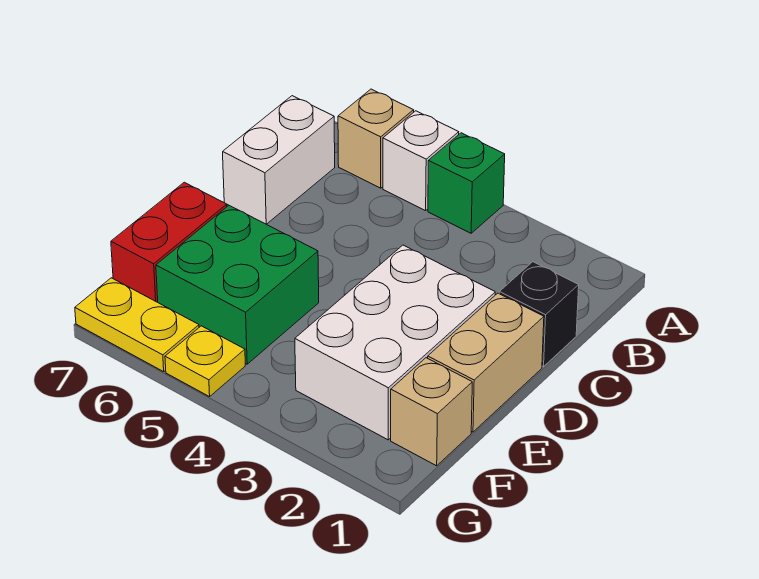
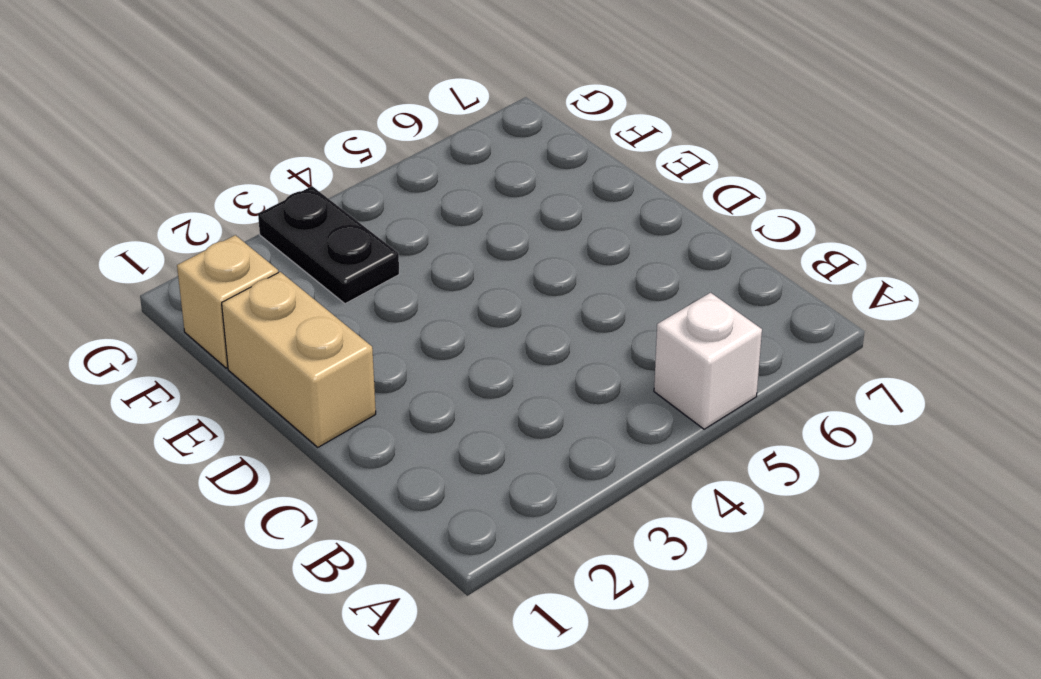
black 1x2 plate [258,186,399,304] -> white 2x3 brick [295,245,495,440]
none -> green 1x1 brick [428,133,505,233]
none -> tan 1x1 brick [338,89,414,188]
none -> white 1x2 brick [223,96,335,224]

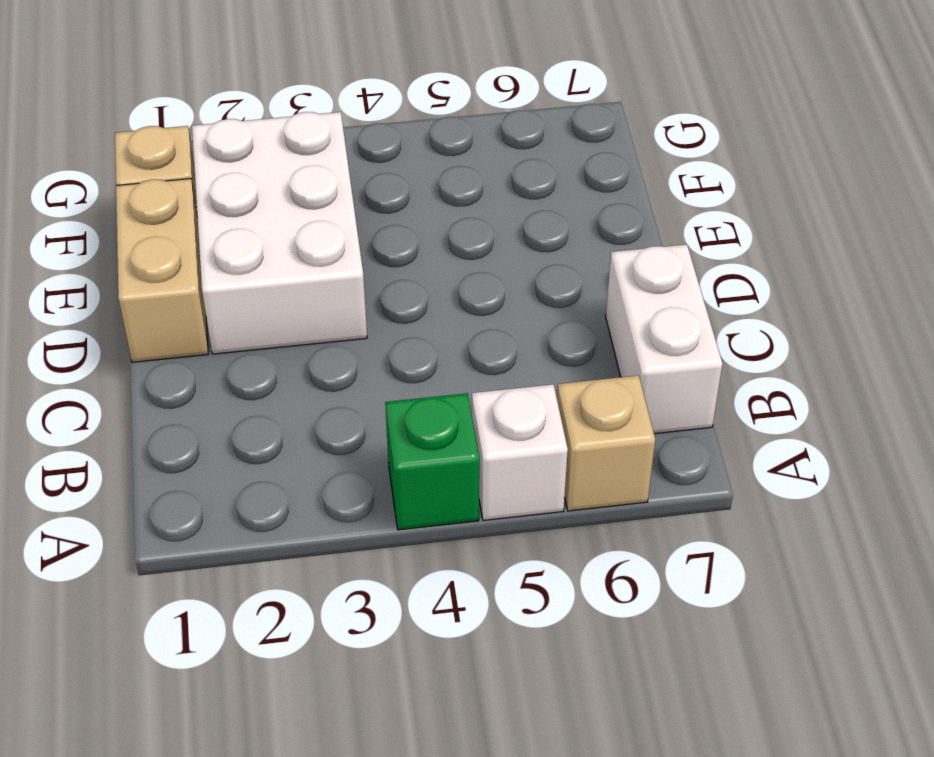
none -> black 1x1 brick [499,262,579,367]
none -> green 2x2 brick [156,206,319,364]
none -> red 1x2 brick [111,182,227,302]

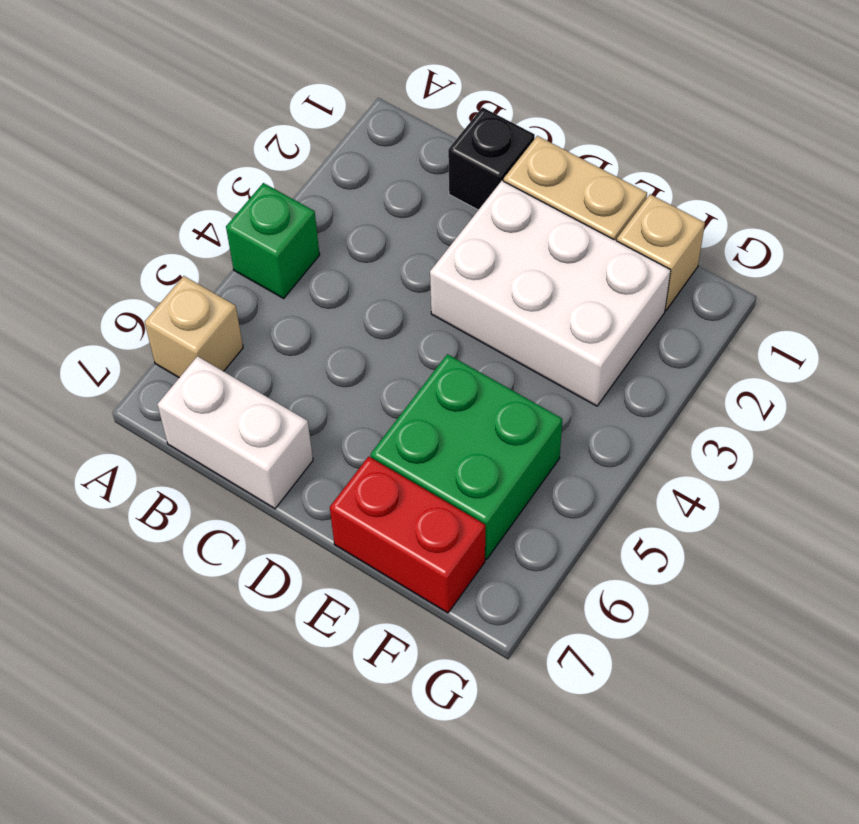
none -> white 1x1 brick [383,111,459,211]
none -> yellow 1x1 plate [165,326,245,397]
none -> yellow 1x2 plate [75,278,199,372]

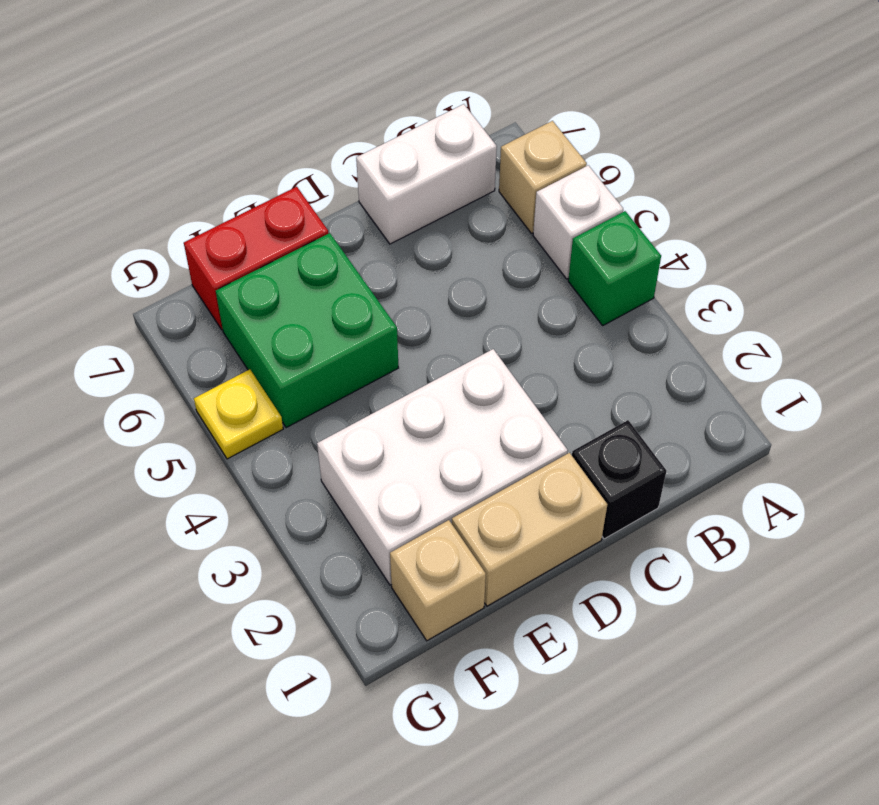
none -> yellow 1x2 plate [75,278,199,372]

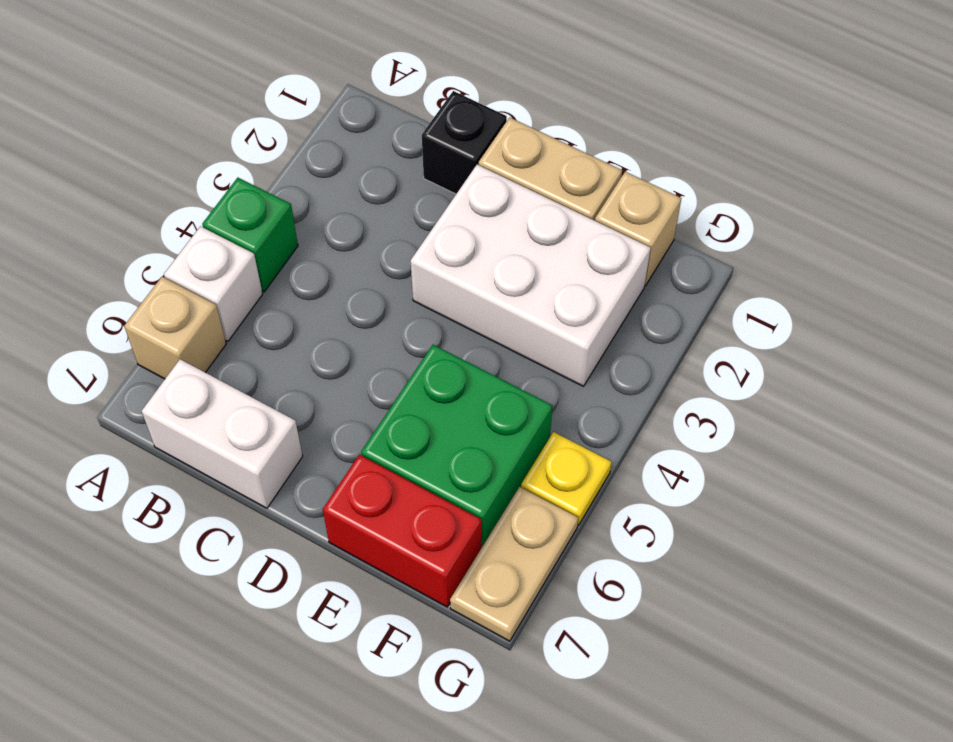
tan 1x2 plate [450,487,578,641] -> yellow 1x2 plate [75,278,199,372]

